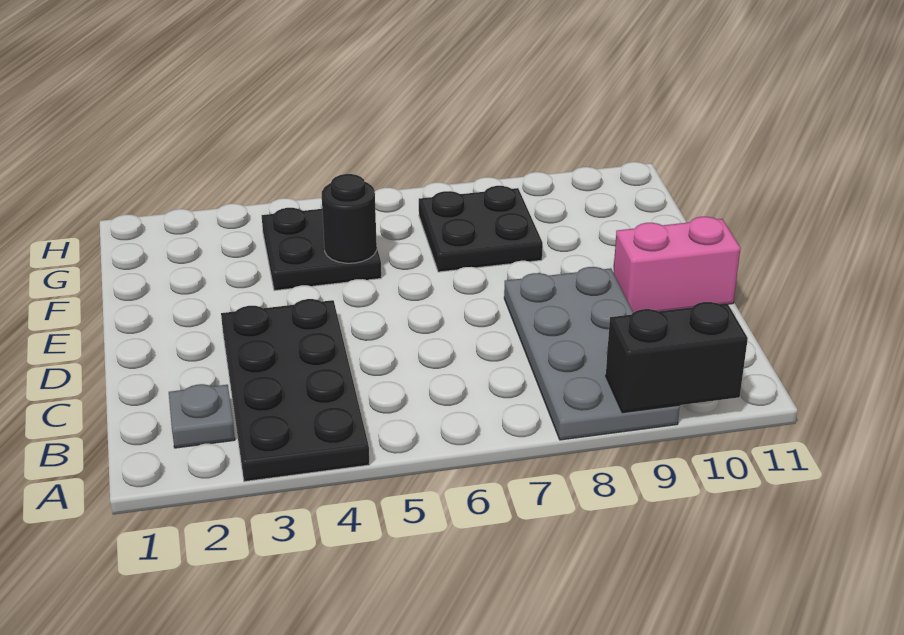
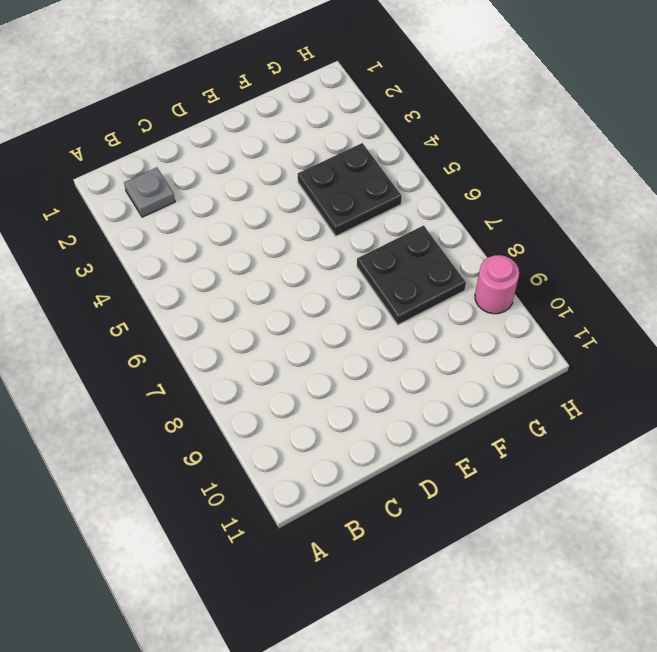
pink 1x1 round brick [475,255,519,314] -> none
none -> black 2x4 plate [221,299,370,482]
none -> grey 2x4 plate [504,267,680,440]

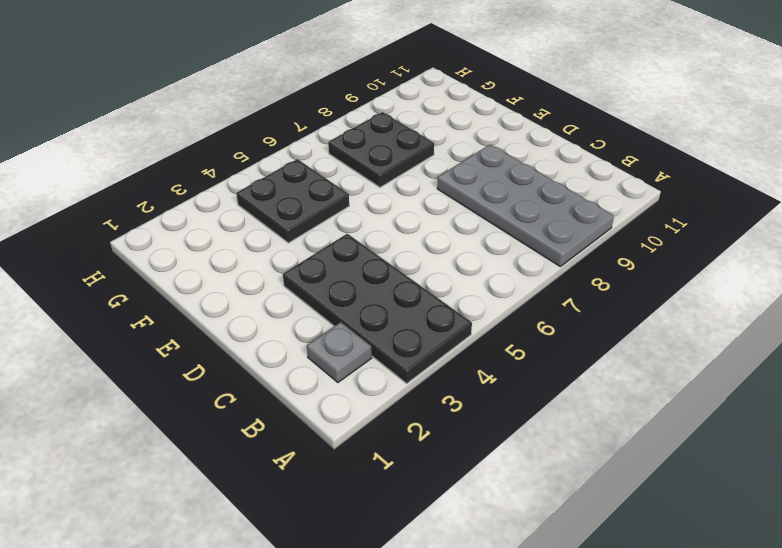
none -> pink 1x2 brick [613,217,741,313]
none -> black 1x2 brick [606,302,748,413]

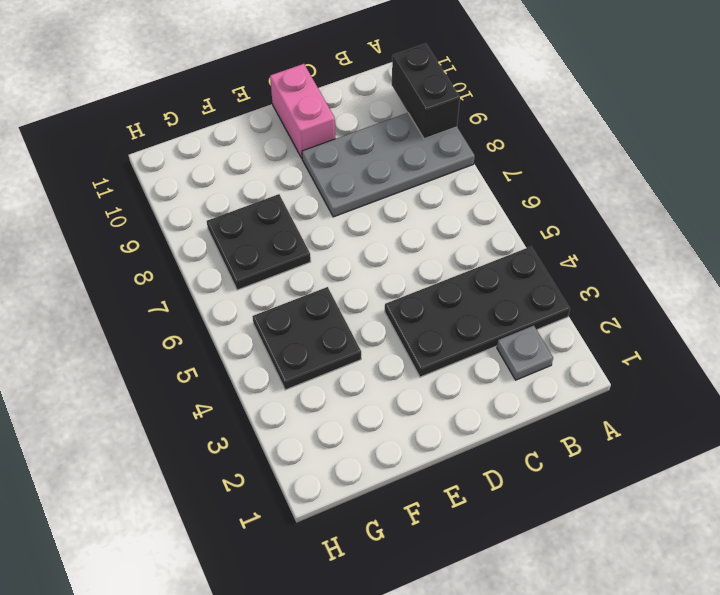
none -> black 1x1 round brick [322,174,377,263]

